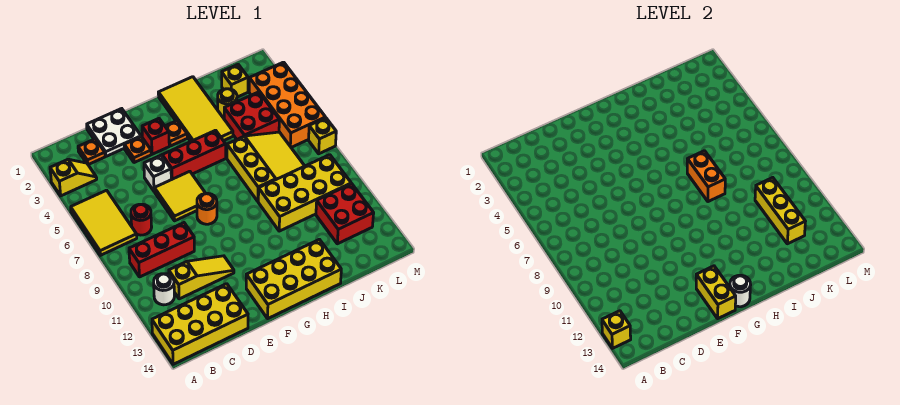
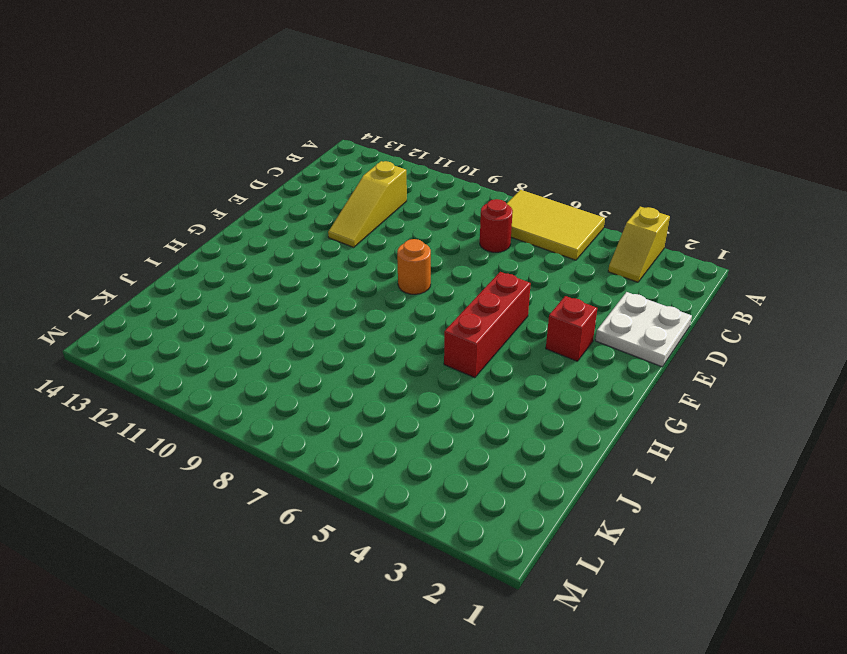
none -> yellow 2x4 brick [152,284,248,364]
none -> red 1x3 brick [129,223,194,277]
none -> white 1x1 round brick [154,274,174,305]
none -> orange 1x1 plate [78,139,105,165]

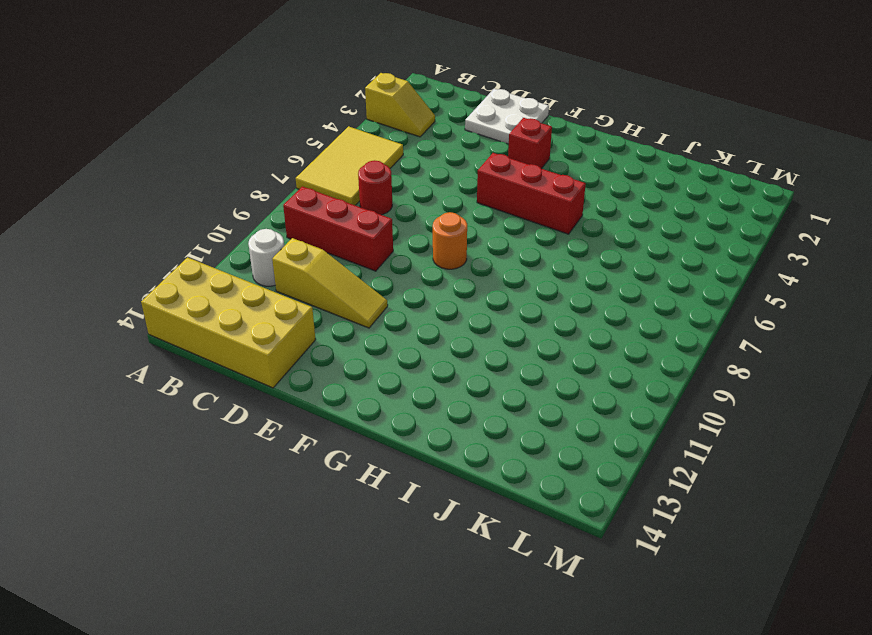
none -> orange 1x1 plate [78,139,105,165]
none -> orange 1x1 plate [124,137,151,163]
none -> white 1x1 brick [144,155,171,191]
none -> yellow 2x2 tile [154,171,206,221]

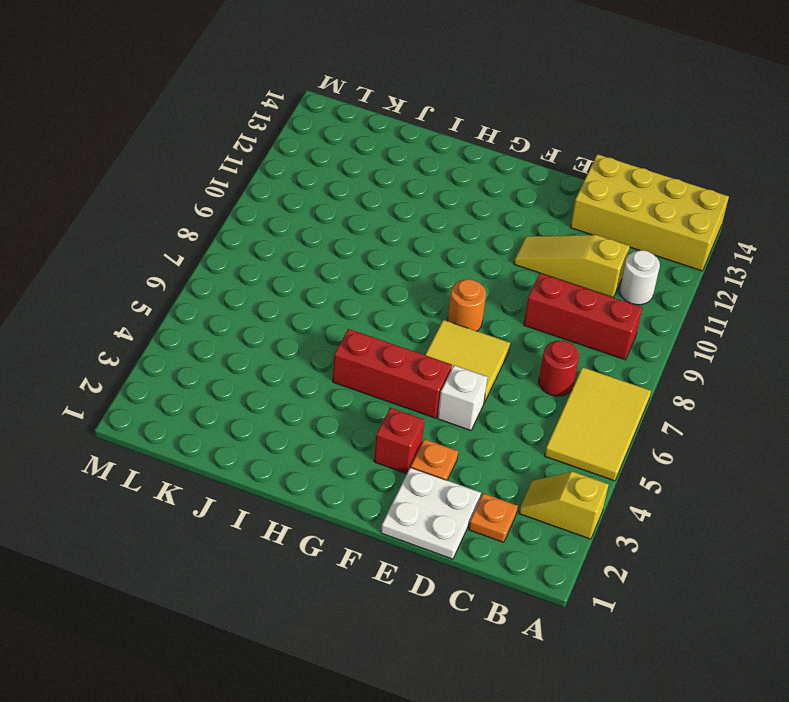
none -> yellow 2x4 brick [246,239,341,318]
none -> orange 1x1 plate [165,120,187,146]
none -> yellow 2x4 tile [158,77,233,141]
none -> yellow 3x3 slope [227,132,304,201]

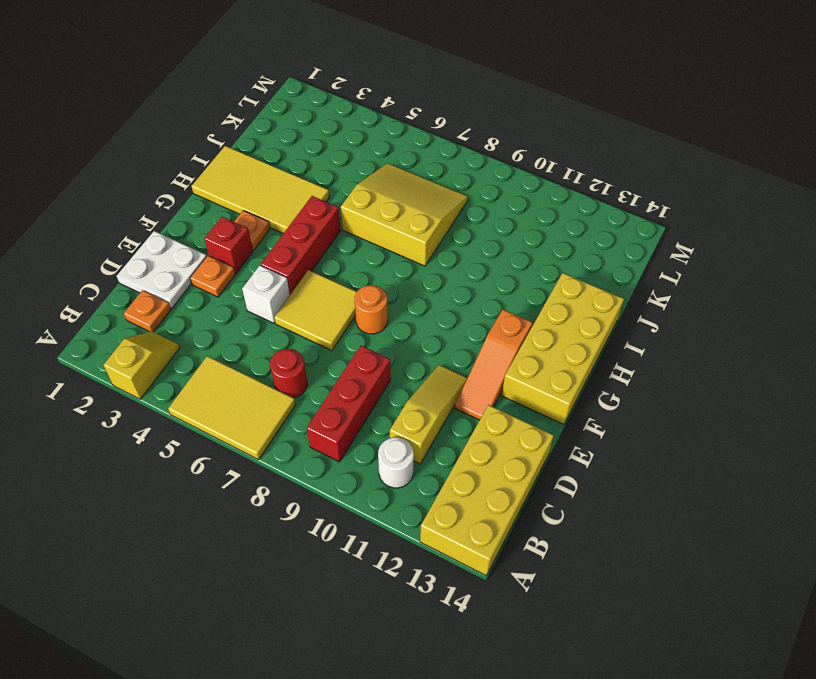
orange 1x3 slope [455,310,533,420] -> none
none -> yellow 2x4 brick [258,155,351,231]
none -> yellow 1x1 round brick [218,89,237,118]
none -> red 2x2 brick [224,92,279,139]
none -> yellow 1x1 brick [222,65,248,97]

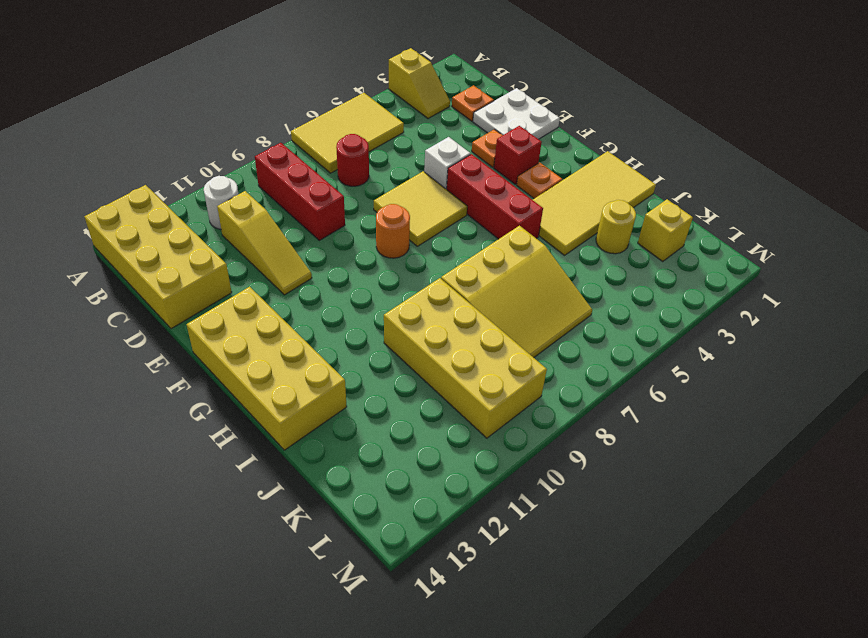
none -> red 2x2 brick [224,92,279,139]
none -> red 2x2 brick [316,184,374,244]
none -> orange 2x4 brick [249,62,326,147]
none -> yellow 1x1 brick [309,118,336,154]

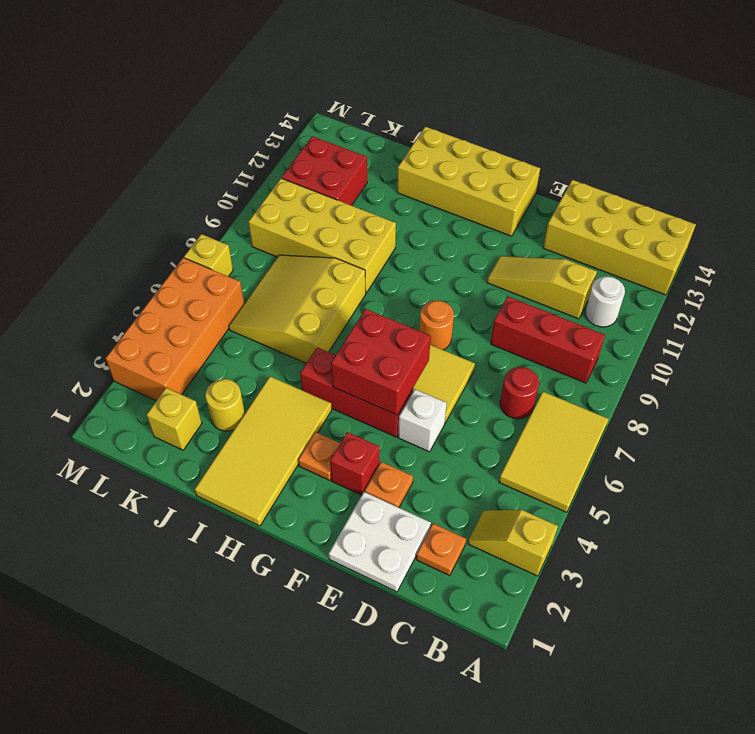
red 2x2 brick [331,309,431,415] -> red 2x2 brick moved to [224,92,279,139]
none -> yellow 1x1 brick [602,311,631,348]
none -> yellow 1x2 brick [696,266,736,318]
none -> white 1x1 round brick [730,275,751,307]
none -> orange 1x2 brick [687,151,725,202]

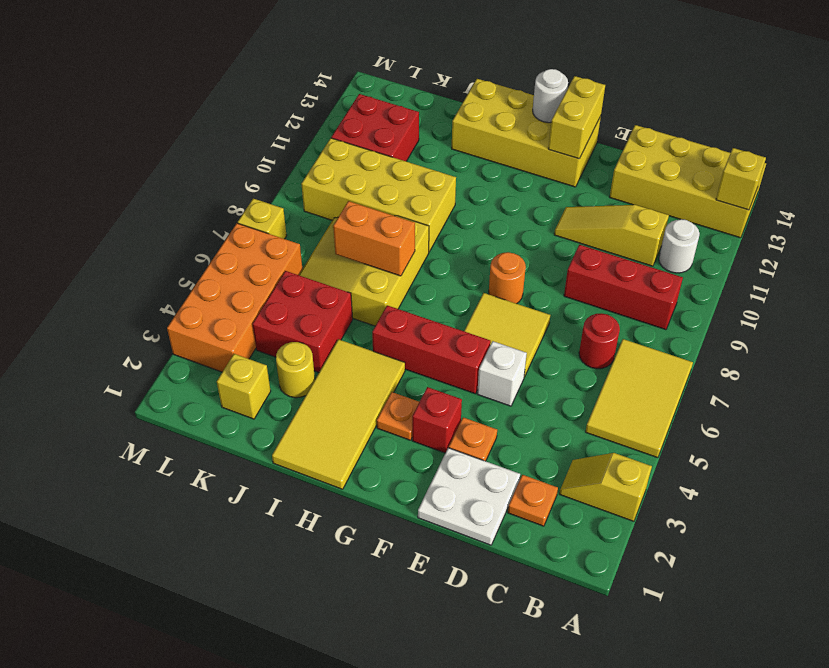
orange 1x2 brick [333,201,415,276] -> orange 1x2 brick turned to [687,151,725,202]
none -> yellow 1x3 brick [755,178,805,244]

